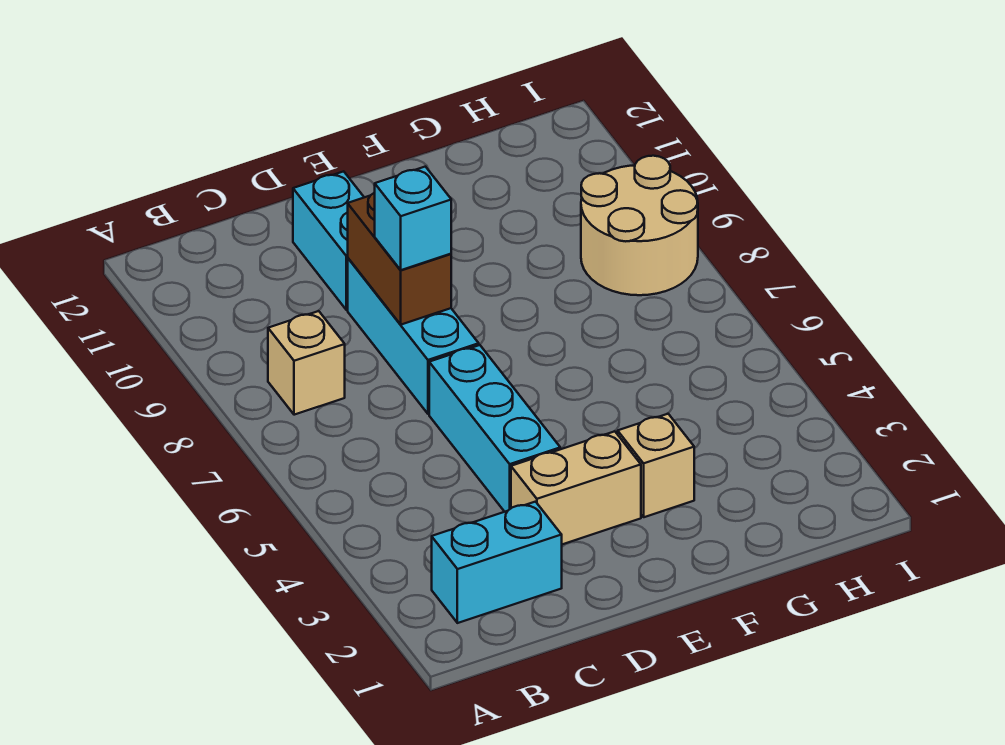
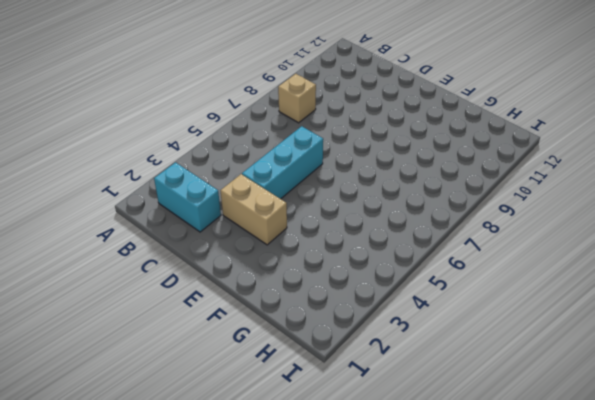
none -> cyan 1x3 brick [348,258,479,414]
none -> cyan 1x2 brick [293,171,364,310]

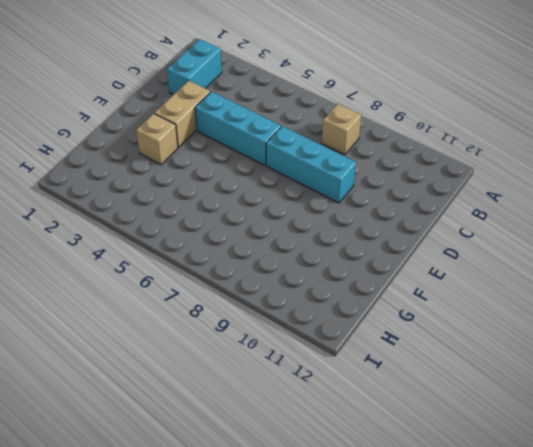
none -> cyan 1x2 brick [293,171,364,310]
none -> tan 2x2 round brick [581,156,698,295]

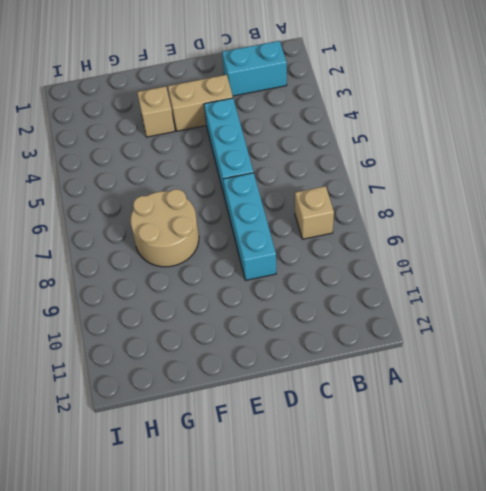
tan 2x2 round brick [131,189,199,267] -> tan 2x2 round brick moved to [581,156,698,295]
none -> cyan 1x2 brick [293,171,364,310]
none -> brown 1x2 brick [348,193,451,325]

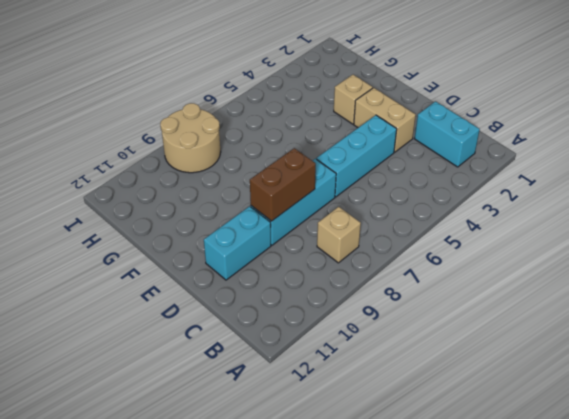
none -> cyan 1x1 brick [374,167,451,270]

